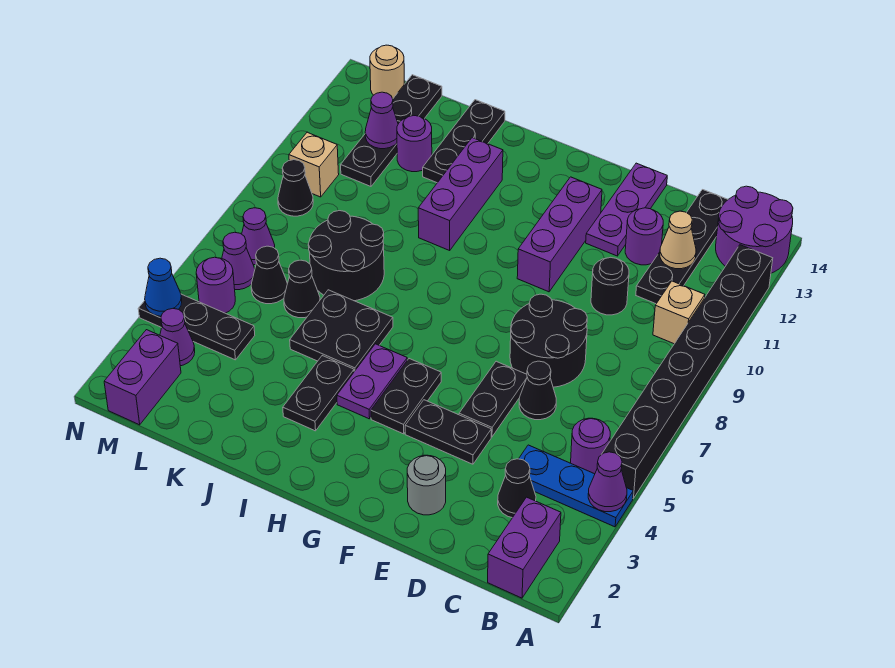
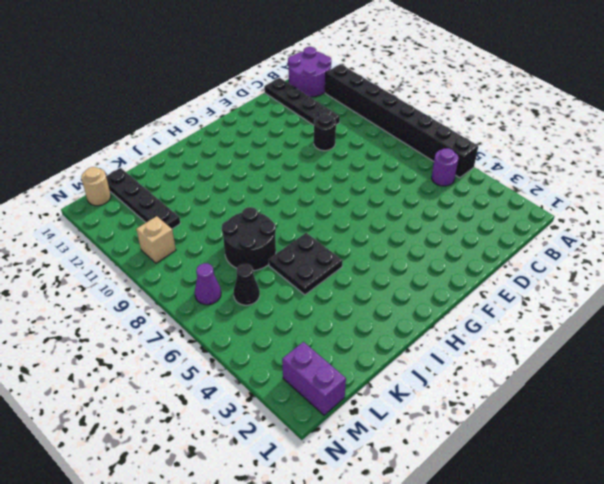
none -> blue 1x3 plate [519,445,633,527]
none -> purple 1x2 brick [488,497,561,598]
none -> tan 1x1 brick [653,281,705,344]
none -> black 1x1 cone [498,459,536,518]

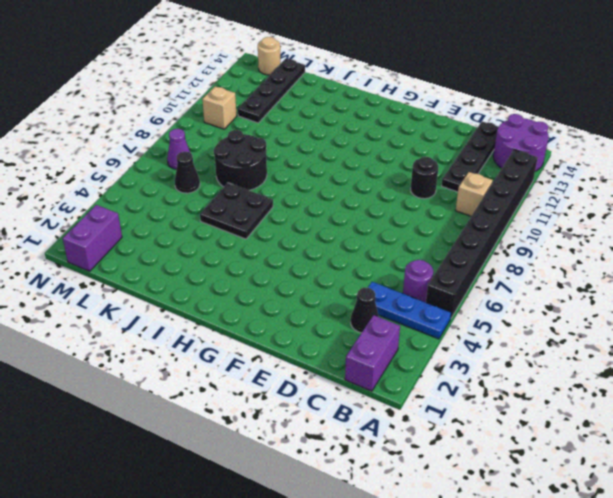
none -> black 1x1 cone [519,361,556,420]
none -> black 2x2 round brick [510,294,587,387]
none -> purple 1x1 round brick [625,208,663,265]
none -> grey 1x1 round brick [407,455,446,515]

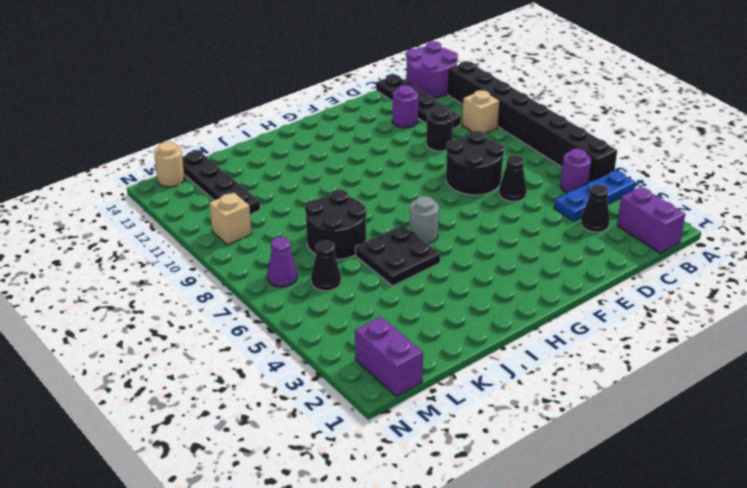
grey 1x1 round brick [409,196,439,244] -> grey 1x1 round brick moved to [407,455,446,515]
none -> black 1x2 plate [405,400,491,464]
none -> black 1x2 plate [459,361,527,437]
none -> purple 1x3 plate [586,163,667,256]
none -> purple 1x3 brick [517,177,602,292]

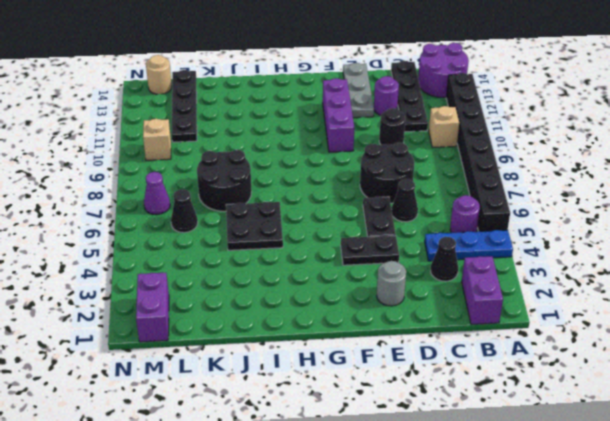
grey 1x3 plate [343,63,374,118] -> purple 1x3 plate [586,163,667,256]
none -> black 1x2 plate [371,359,441,434]
none -> purple 1x2 plate [337,344,407,419]
none -> black 1x2 plate [283,356,354,431]
none -> purple 1x3 brick [418,138,503,250]

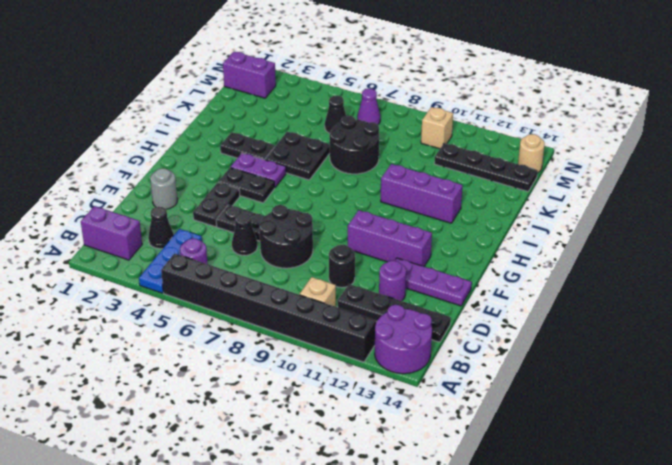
none -> black 1x3 plate [423,100,505,183]
none -> black 1x1 cone [284,260,320,318]
none -> purple 1x1 round brick [397,116,432,172]
none -> black 1x3 plate [138,294,255,360]

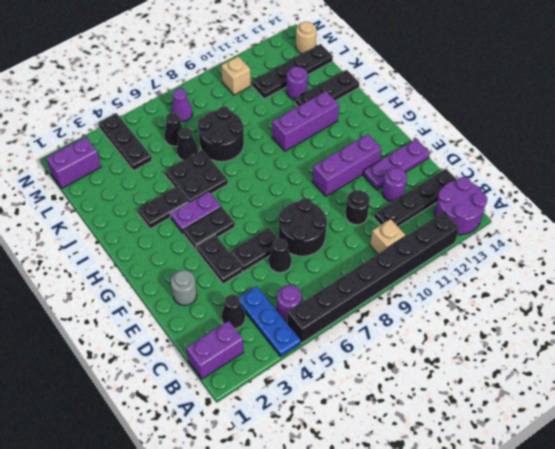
none -> purple 1x1 cone [160,308,195,366]
none -> purple 1x1 round brick [196,257,235,313]
none -> purple 1x1 cone [222,232,255,290]
none -> black 1x1 cone [278,160,313,216]

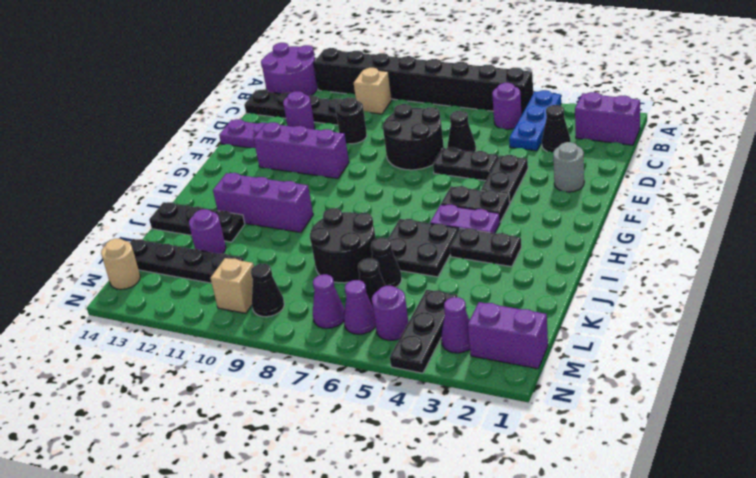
none -> purple 1x1 cone [588,452,627,512]
none -> tan 1x1 cone [660,211,696,269]
none -> purple 1x1 cone [365,92,398,149]
none -> blue 1x1 cone [145,258,182,316]

